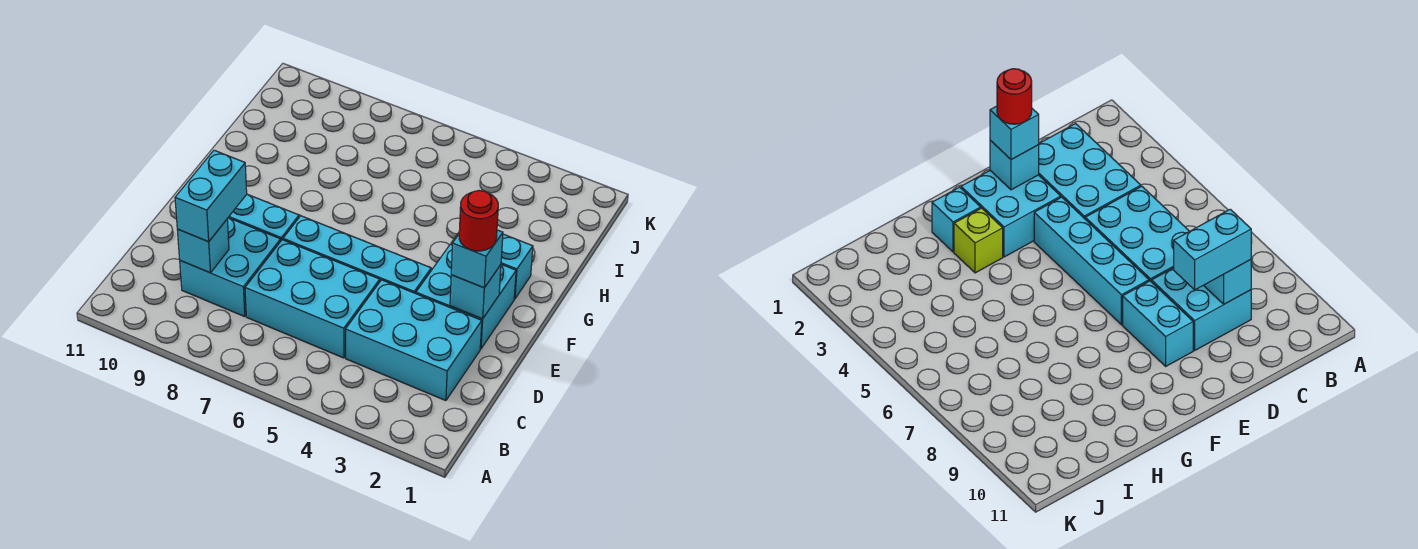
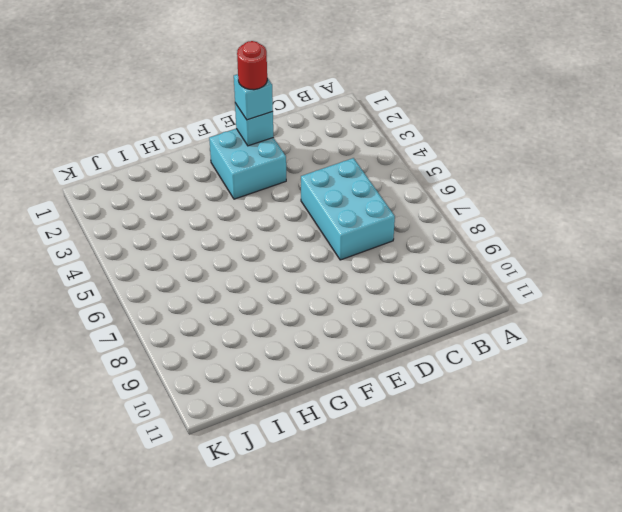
none -> cyan 2x3 brick [346,280,482,401]
none -> cyan 2x2 brick [180,218,281,317]
none -> cyan 1x4 brick [283,216,431,294]

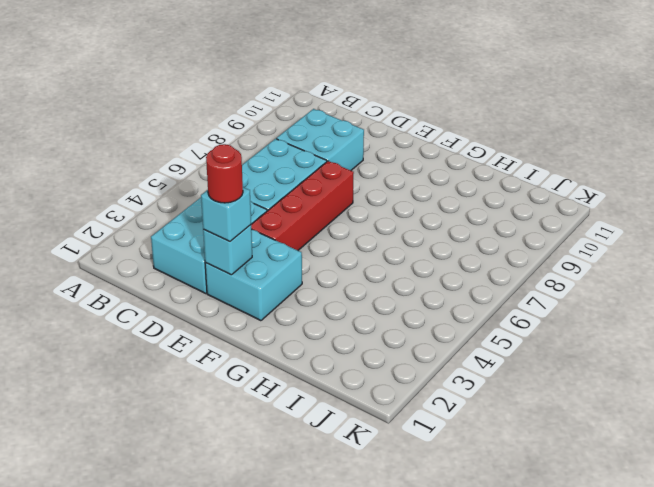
red 1x4 brick [251,161,354,250] -> cyan 1x4 brick [283,216,431,294]
none -> cyan 1x2 brick [228,195,299,240]
none -> cyan 1x1 brick [501,234,533,299]
none -> lime 1x1 brick [954,208,1003,273]

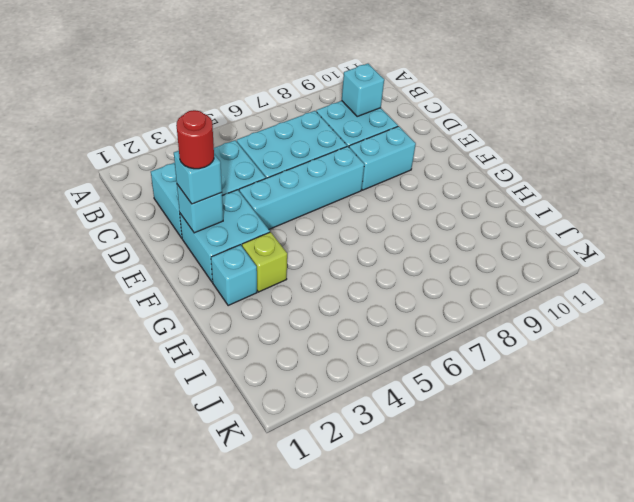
none -> cyan 1x2 brick [175,150,247,242]

